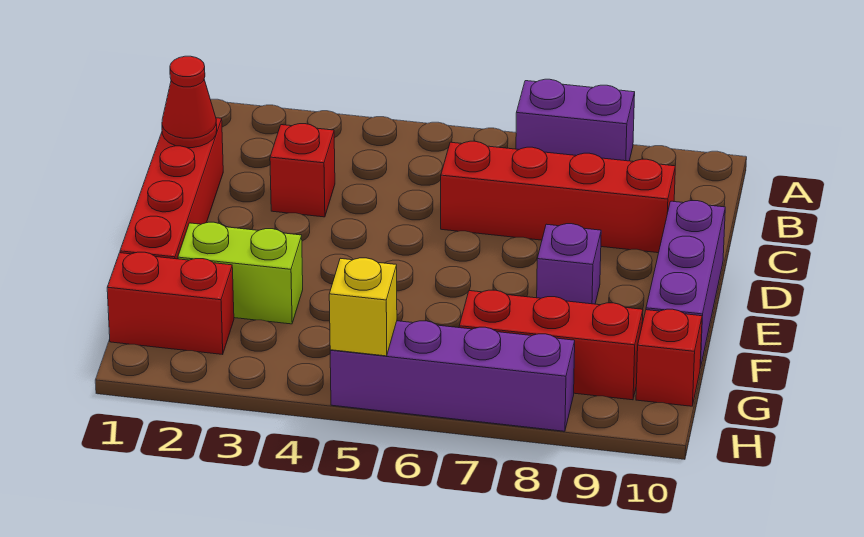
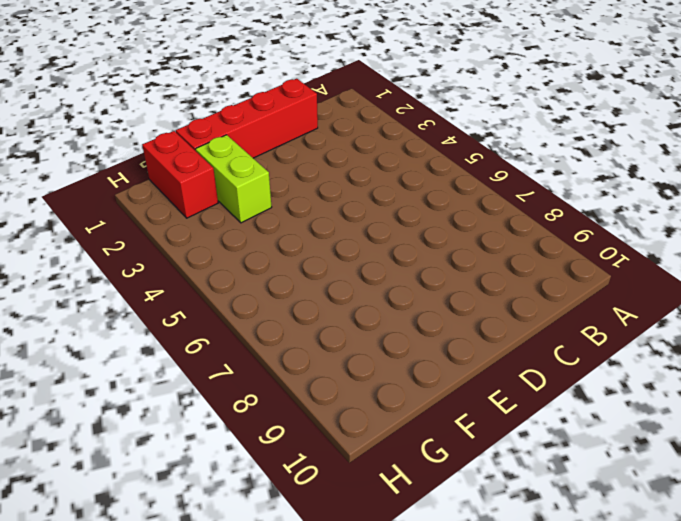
none -> purple 1x2 brick [516,79,635,161]
none -> red 1x1 brick [270,124,335,217]
none -> red 1x4 brick [441,141,675,253]

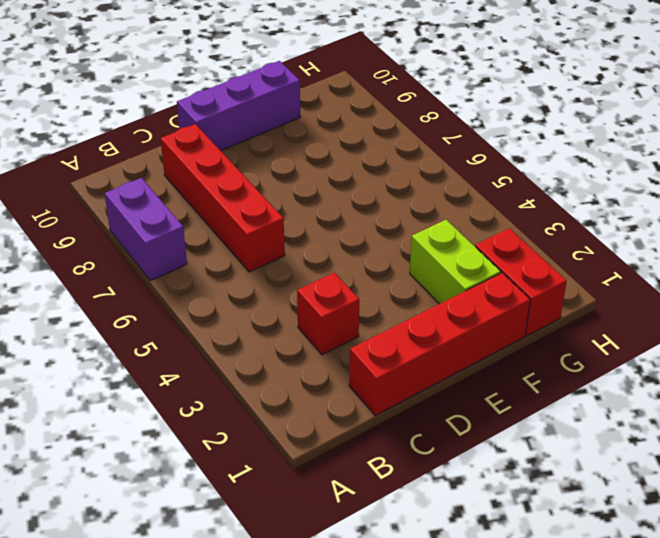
none -> purple 1x1 brick [537,224,601,304]
none -> red 1x3 brick [459,290,643,400]
none -> red 1x1 brick [636,309,702,406]

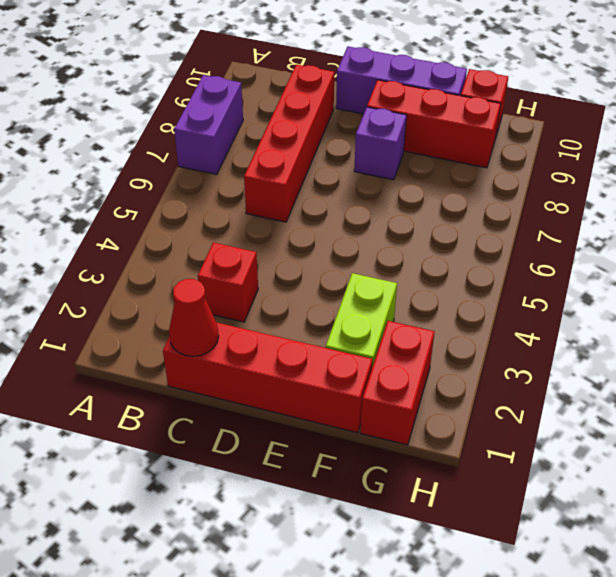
red 1x3 brick [367,80,501,168] -> red 1x3 brick turned to [459,290,643,400]
none -> purple 1x4 brick [330,321,575,431]
none -> yellow 1x1 brick [329,258,397,356]

